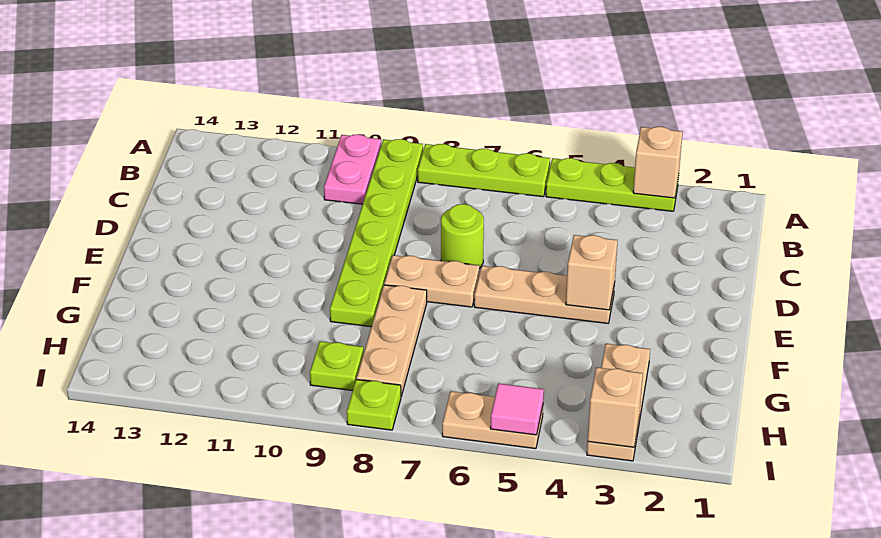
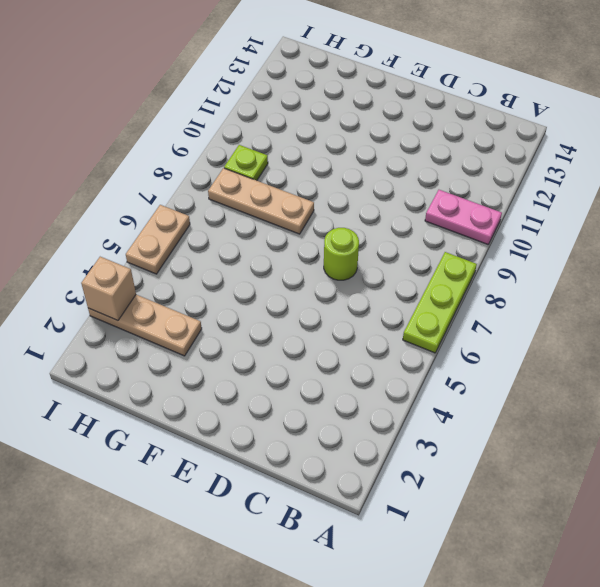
none -> lime 1x3 plate [546,158,679,211]
none -> lime 1x6 plate [330,139,423,327]
none -> tan 1x3 plate [474,266,615,323]

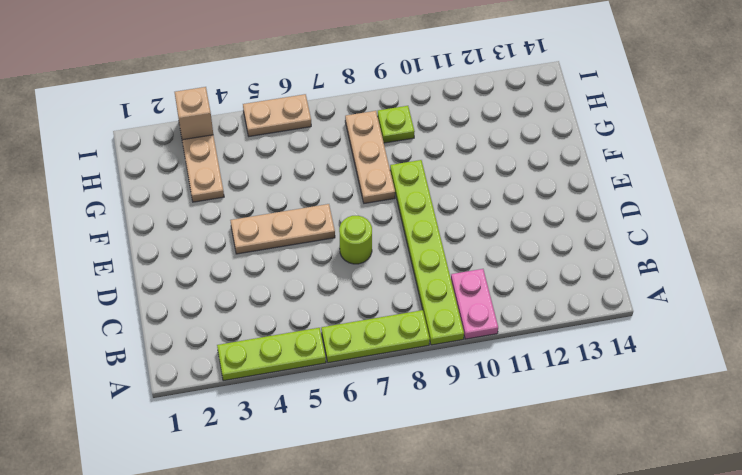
none -> tan 1x2 plate [384,255,479,307]
none -> lime 1x1 plate [347,379,401,430]
none -> tan 1x1 brick [633,127,682,198]

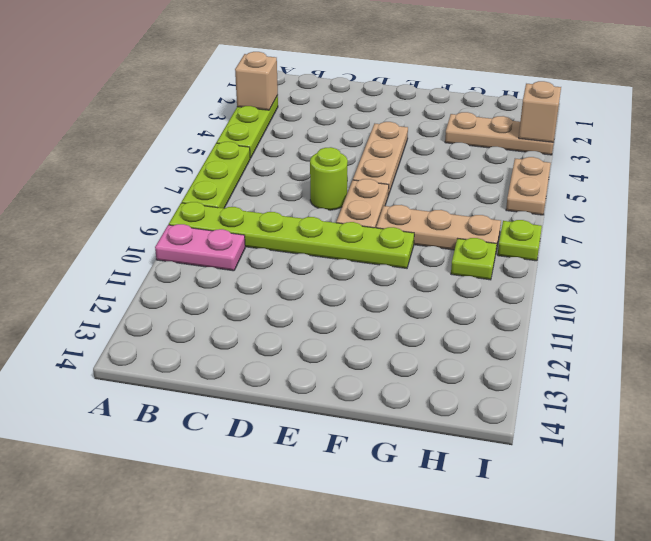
none -> tan 1x1 brick [566,235,618,310]
none -> pink 1x1 tile [490,383,544,435]

